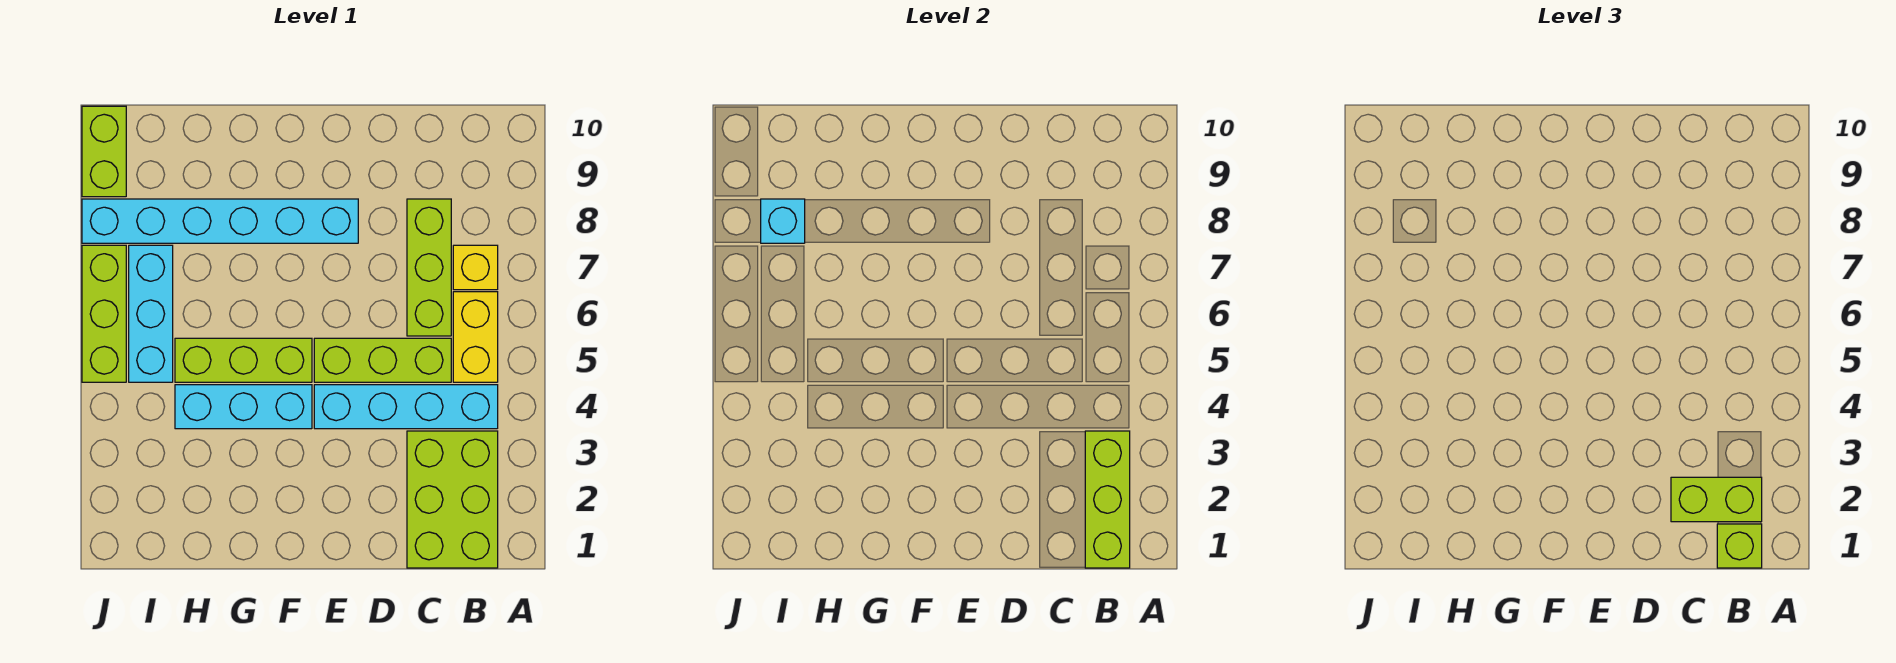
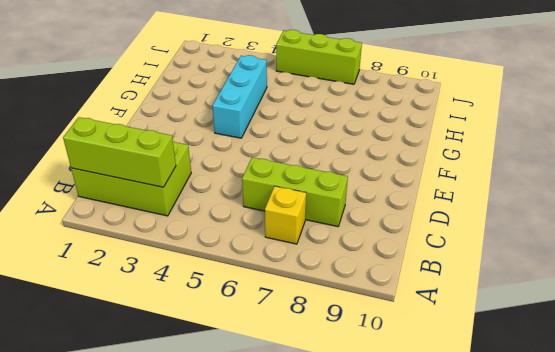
none -> cyan 1x4 brick [314,385,498,429]
none -> yellow 1x2 brick [453,292,498,382]
none -> lime 1x3 brick [314,338,451,382]

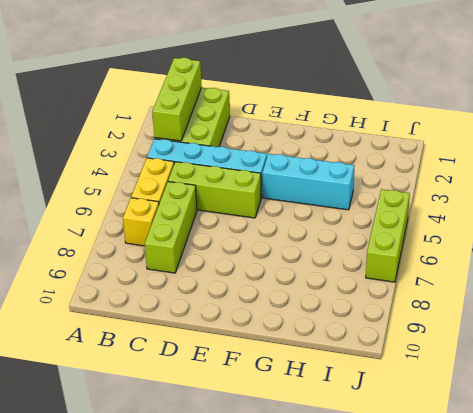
none -> cyan 1x6 brick [82,199,358,243]
none -> lime 1x3 brick [175,338,312,382]
none -> cyan 1x3 brick [129,245,173,382]

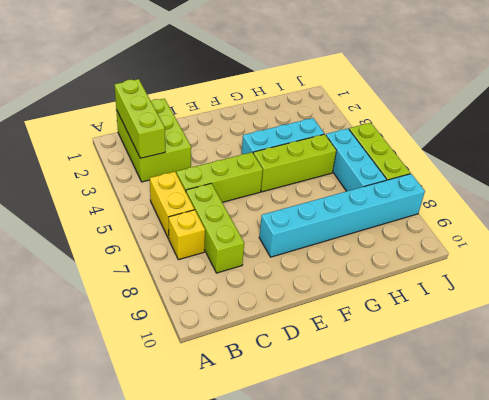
none -> cyan 1x4 brick [314,385,498,429]
none -> lime 1x2 brick [82,106,126,197]
none -> cyan 1x1 brick [761,199,805,243]

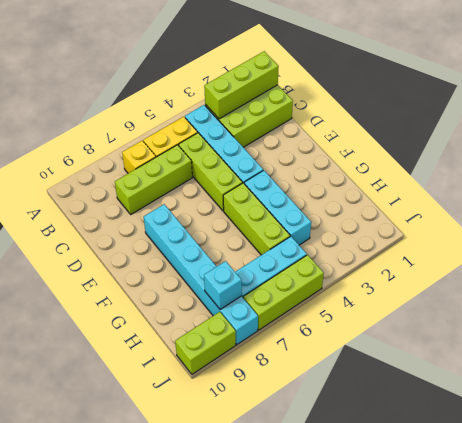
none -> lime 1x1 brick [1717,524,1762,568]
none -> lime 1x2 brick [1671,477,1762,522]

